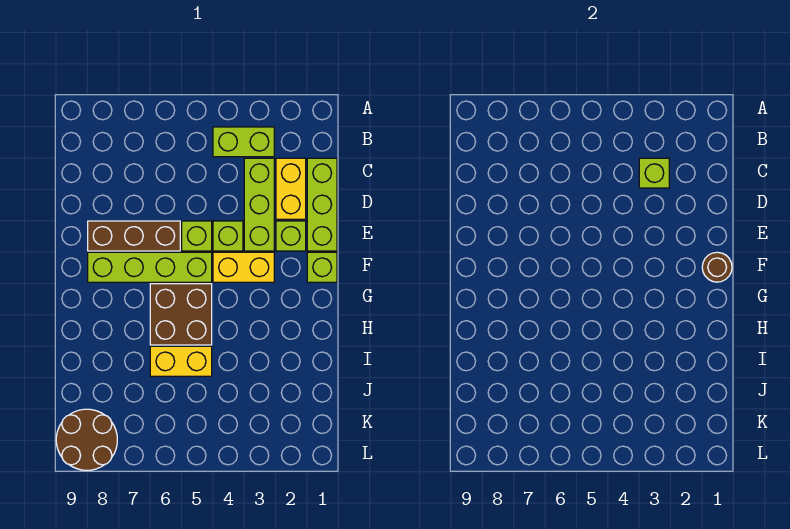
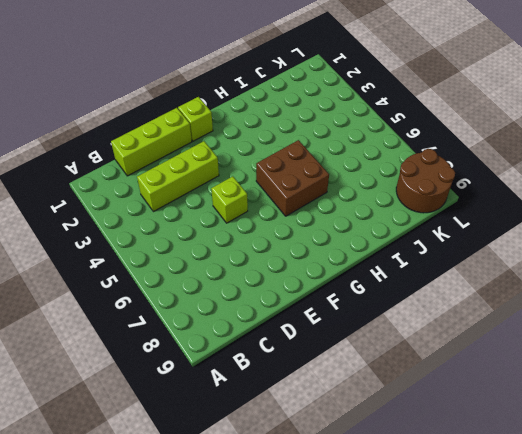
none -> lime 1x2 brick [213,127,274,157]
none -> yellow 1x2 brick [276,158,306,219]
none -> lime 1x1 brick [276,221,306,251]

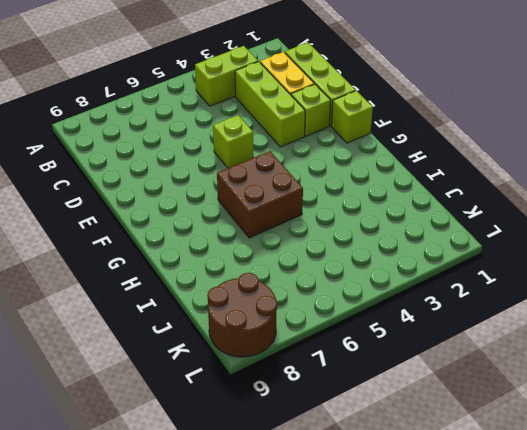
none -> lime 1x1 brick [213,221,243,251]
none -> brown 1x3 brick [88,221,180,251]
none -> yellow 1x2 brick [213,252,274,282]

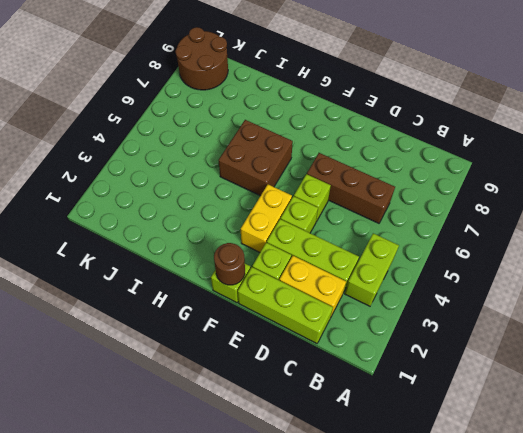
brown 1x3 brick [307,153,395,223] -> brown 1x3 brick turned to [88,221,180,251]
none -> lime 1x4 brick [88,252,212,282]
none -> yellow 1x2 brick [150,346,212,376]
none -> lime 1x1 brick [639,158,669,188]

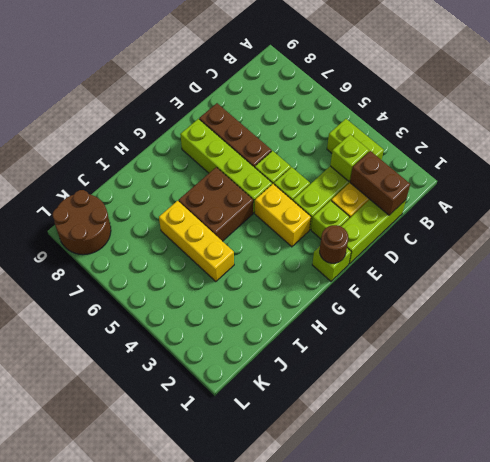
brown 1x2 brick [350,151,410,215] -> none
yellow 1x3 brick [159,201,234,282] -> yellow 1x2 brick [150,346,212,376]

